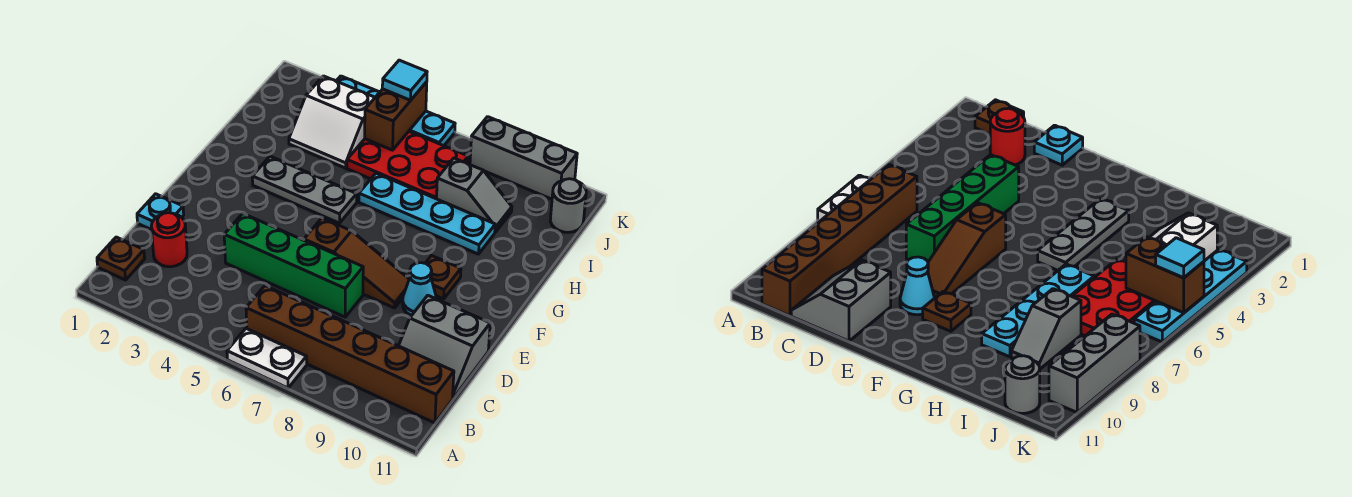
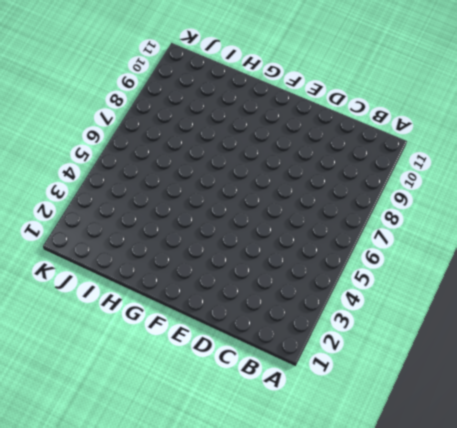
none -> white 1x2 plate [227,328,307,388]
none -> brown 1x1 plate [97,237,145,280]
none -> brown 1x6 brick [246,286,454,423]

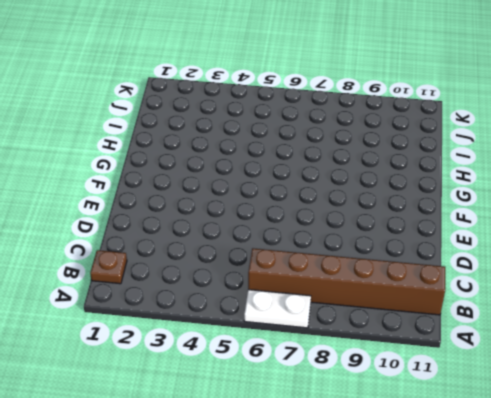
none -> red 1x1 round brick [151,213,187,267]
none -> grey 2x2 slope [399,295,490,398]
none -> cyan 1x1 plate [137,194,184,230]

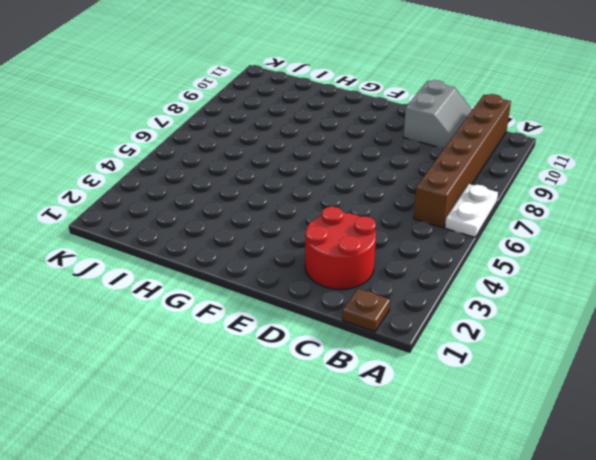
red 2x2 round brick [305,206,376,289] -> red 1x1 round brick [151,213,187,267]
none -> cyan 1x1 plate [137,194,184,230]
none -> green 1x4 brick [224,213,363,317]
none -> brown 1x3 slope [304,218,409,308]

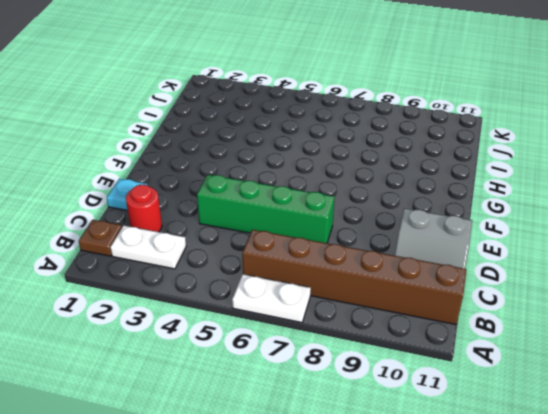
white 1x2 plate [110,225,186,269] -> none
none -> brown 1x3 slope [304,218,409,308]
none -> cyan 1x1 cone [403,263,437,316]
none -> brown 1x1 plate [425,256,461,299]

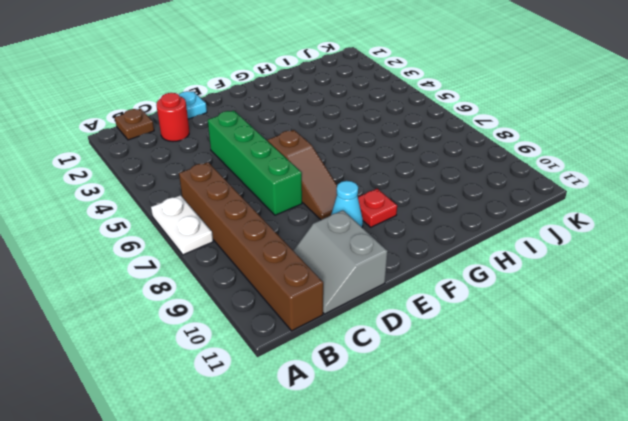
red 1x1 plate [358,189,397,227] -> brown 1x1 plate [425,256,461,299]
none -> grey 1x3 plate [252,156,357,223]
none -> cyan 1x4 plate [359,173,495,254]
none -> white 2x2 slope [289,76,375,168]

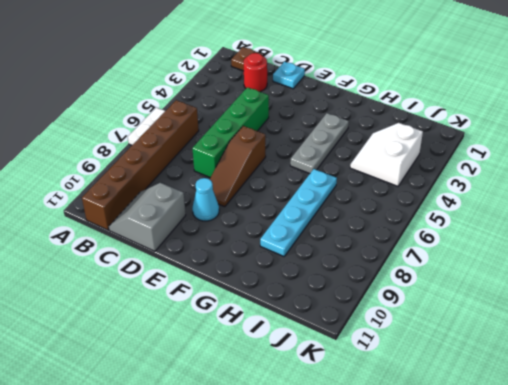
none -> brown 1x1 plate [425,256,461,299]
none -> red 2x3 plate [347,131,468,199]
none -> grey 1x2 slope [437,158,512,232]

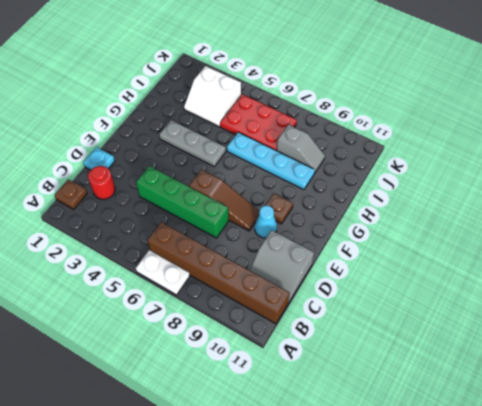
none -> grey 1x1 round brick [550,179,586,232]
none -> cyan 1x4 plate [337,76,455,146]
none -> grey 1x3 brick [470,117,577,199]

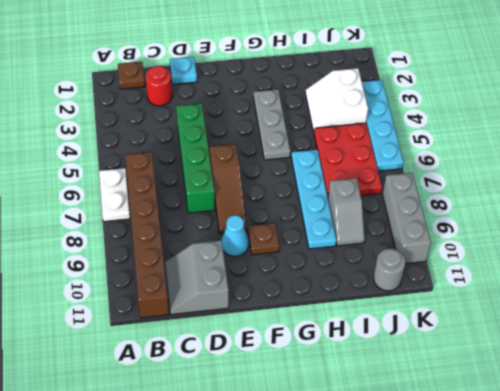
none -> brown 1x2 brick [365,82,427,150]
none -> cyan 1x1 tile [382,60,427,100]

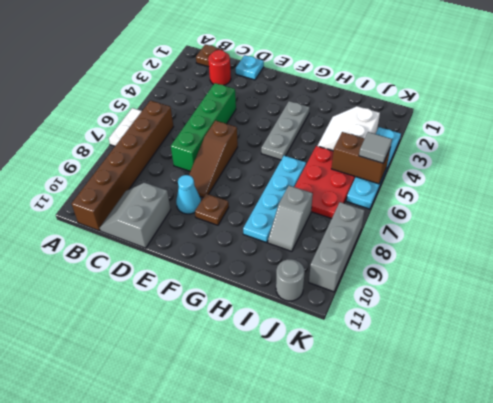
grey 1x1 tile [359,132,392,163] -> cyan 1x1 tile [382,60,427,100]

